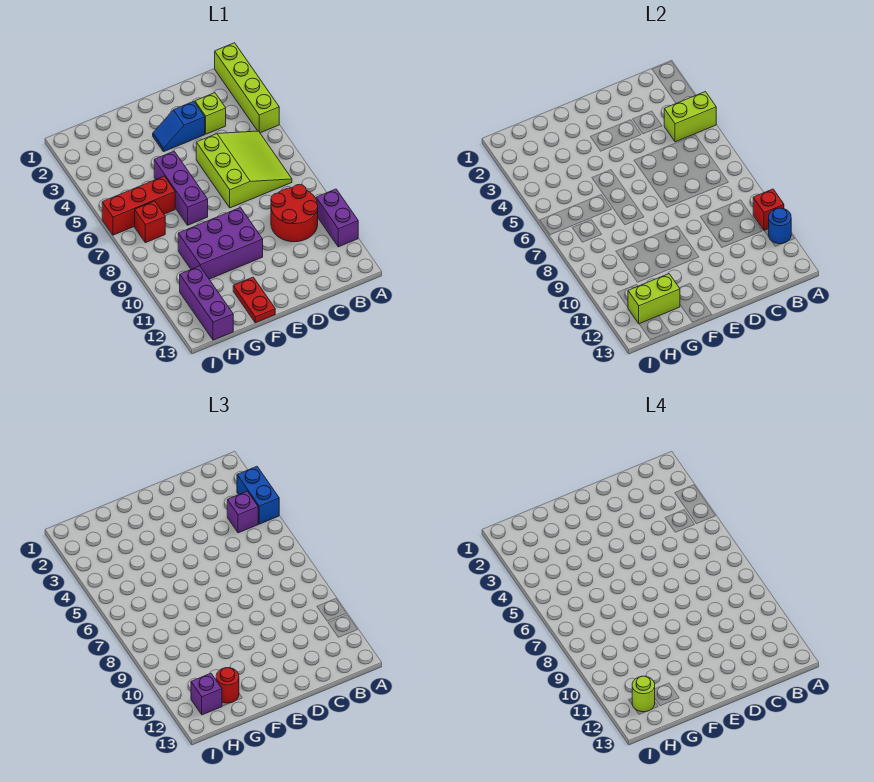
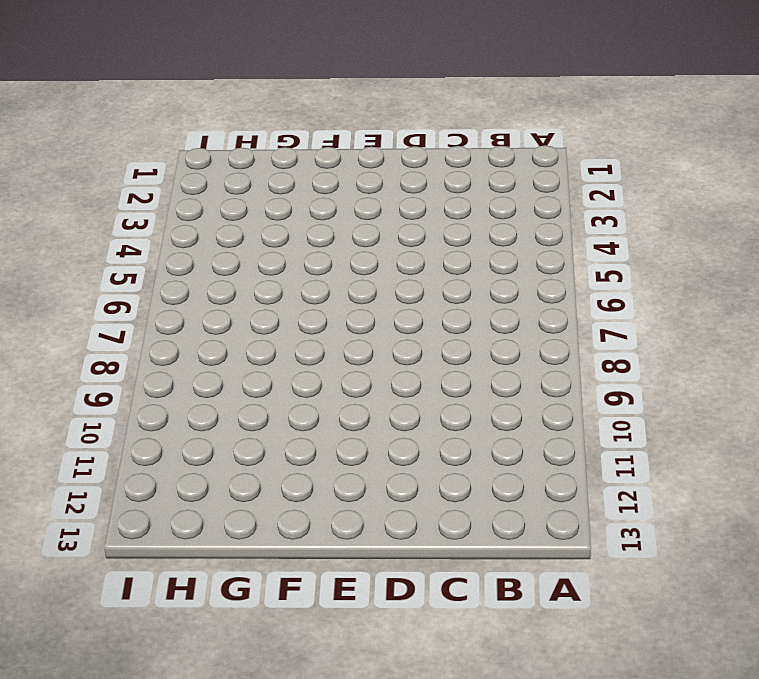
none -> lime 1x4 brick [215,43,279,133]
none -> purple 1x2 brick [316,189,358,247]
none -> lime 3x3 slope [196,131,292,208]

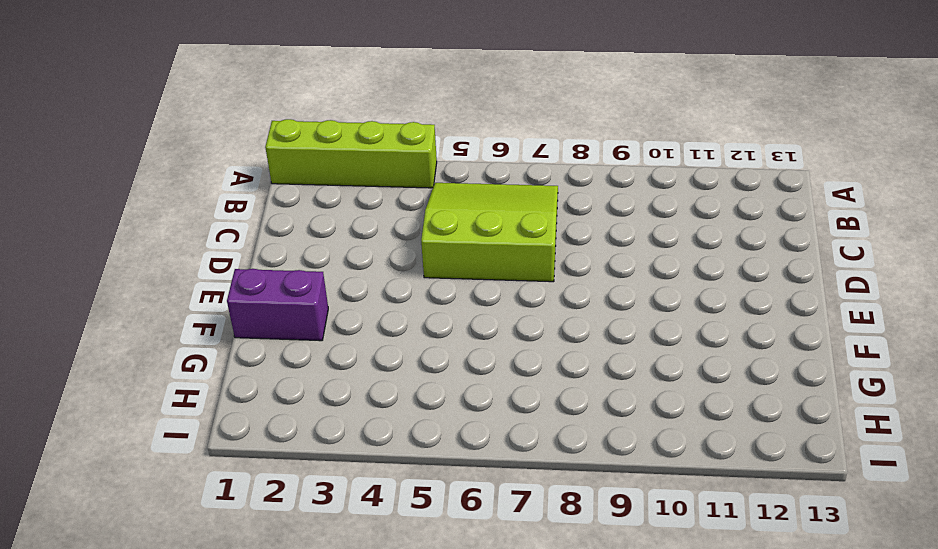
purple 1x2 brick [227,269,328,341] -> purple 1x2 brick moved to [316,189,358,247]
none -> red 2x2 round brick [271,184,318,242]
none -> lime 1x1 brick [195,93,226,134]
none -> blue 1x2 slope [153,101,205,152]

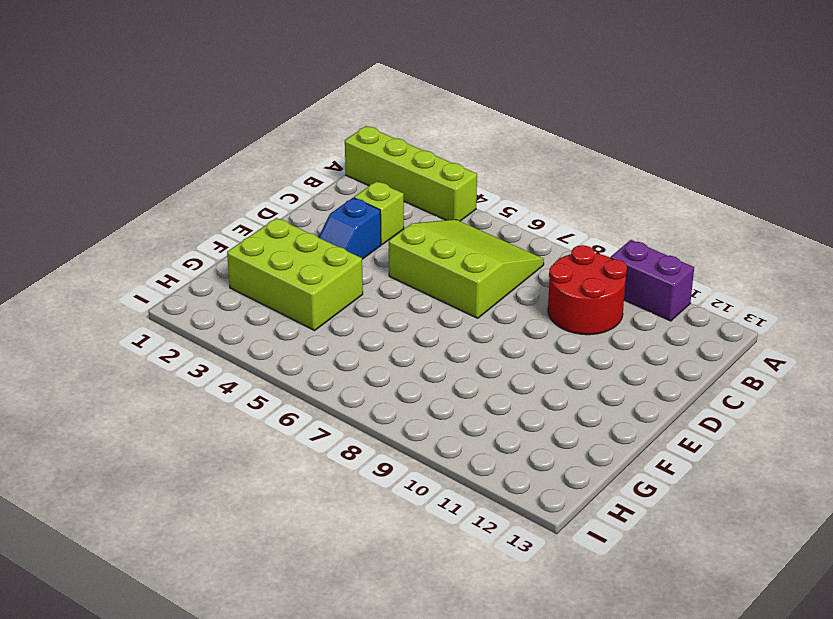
lime 2x3 brick [227,218,363,330] -> none
none -> purple 2x3 brick [178,208,263,279]
none -> purple 1x3 brick [154,151,208,225]
none -> red 1x2 plate [233,277,275,323]

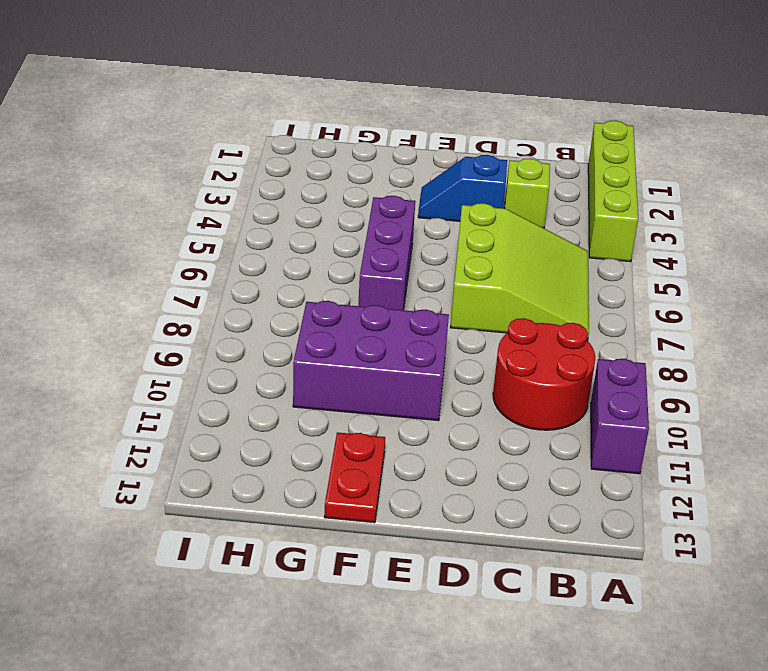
none -> red 1x3 brick [102,176,175,235]
none -> red 1x1 brick [135,201,165,243]
none -> purple 1x3 brick [180,266,233,340]

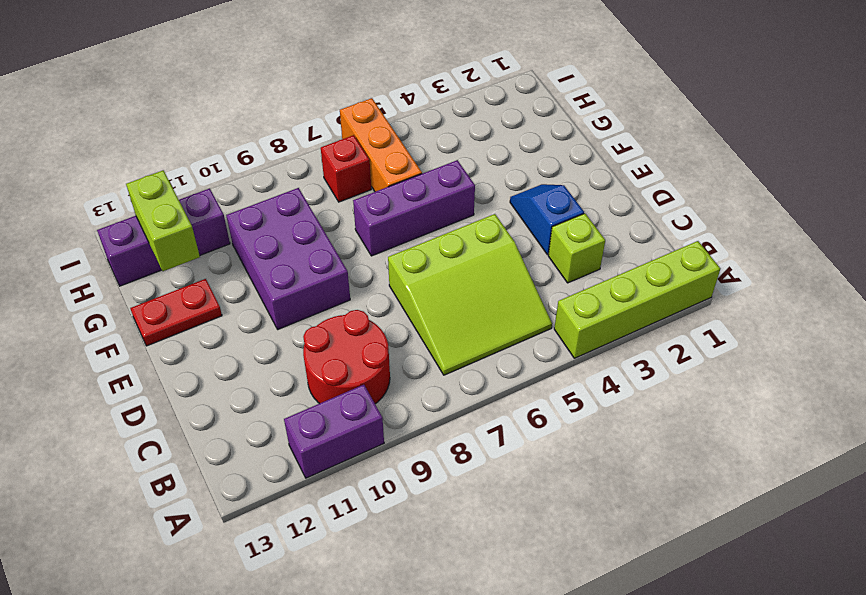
orange 1x3 brick [340,98,422,192] -> red 1x3 brick [102,176,175,235]
none -> lime 1x2 brick [664,92,716,142]
none -> red 1x1 brick [753,189,784,231]
none -> blue 1x1 round brick [768,208,791,244]

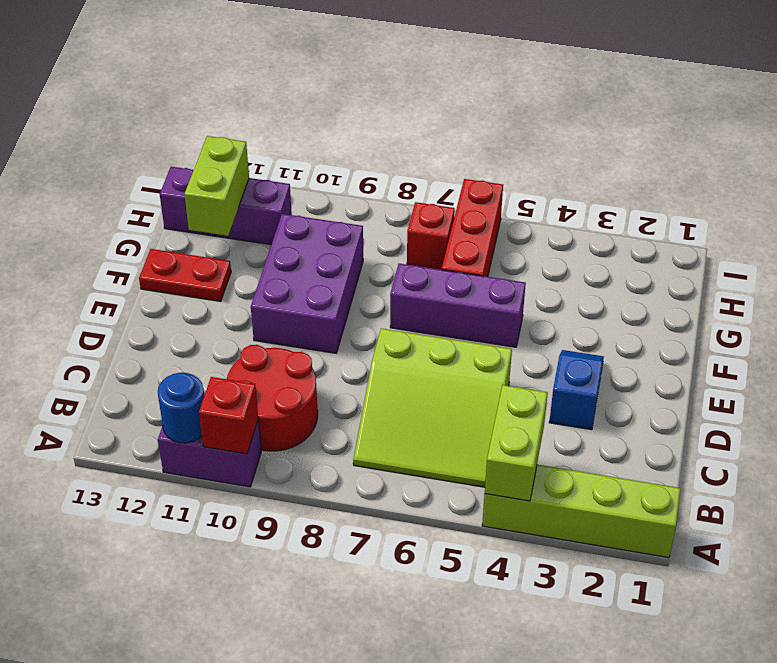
none -> lime 1x1 brick [195,93,226,134]
none -> blue 1x2 brick [237,466,279,524]
none -> purple 1x1 brick [227,491,258,533]

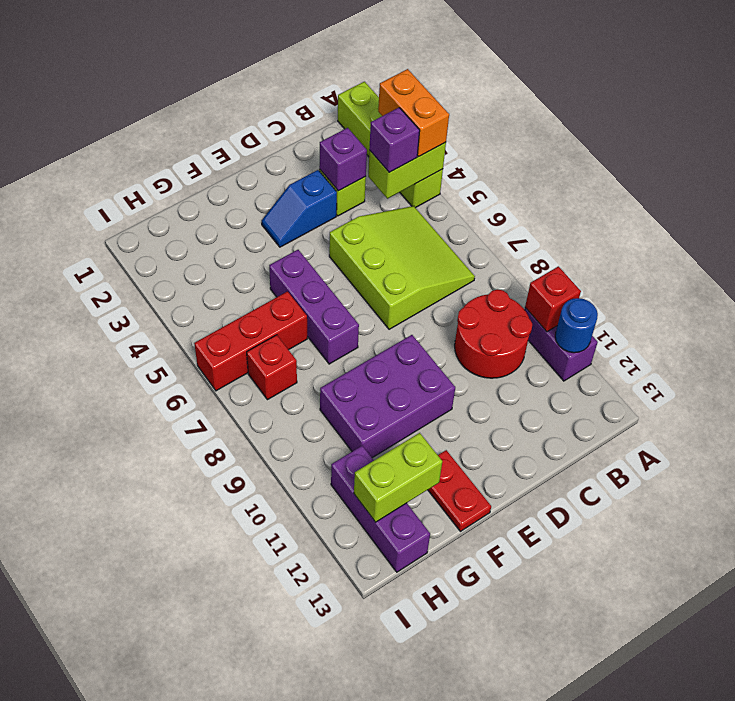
orange 1x2 brick [378,69,449,156] -> blue 1x2 brick [237,466,279,524]
purple 1x1 brick [319,128,367,191] -> purple 1x1 brick moved to [191,673,222,715]
none -> red 1x1 round brick [216,668,239,703]
none -> lime 1x1 round brick [632,676,655,712]

